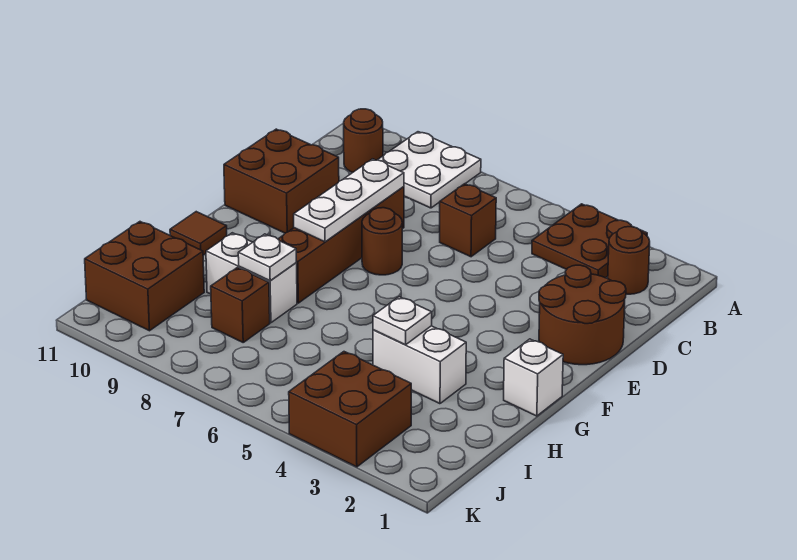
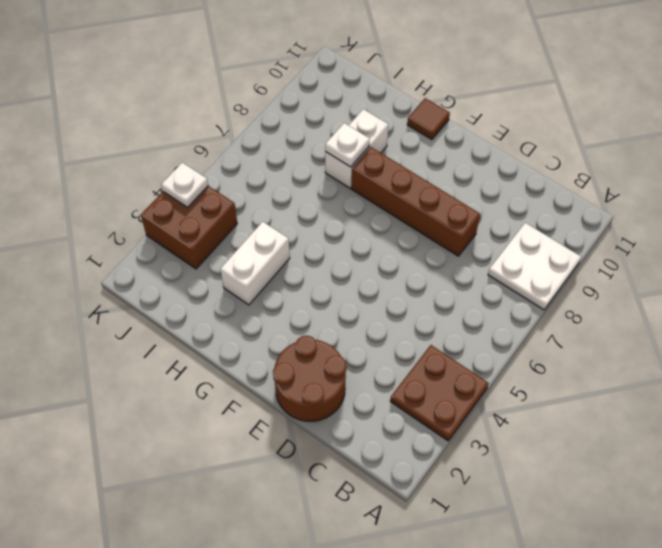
white 1x1 plate [161,163,208,207] -> white 1x1 plate moved to [373,297,432,345]
none -> brown 1x1 round brick [608,227,650,294]
none -> brown 1x1 round brick [344,109,383,173]
none -> brown 1x1 brick [440,184,496,257]

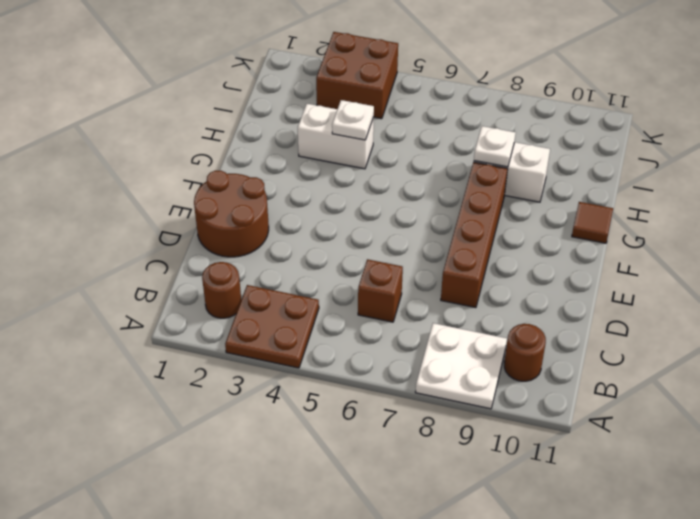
none -> brown 2x2 brick [224,129,339,233]
none -> brown 1x1 round brick [362,208,402,275]
none -> white 1x1 brick [504,339,563,416]

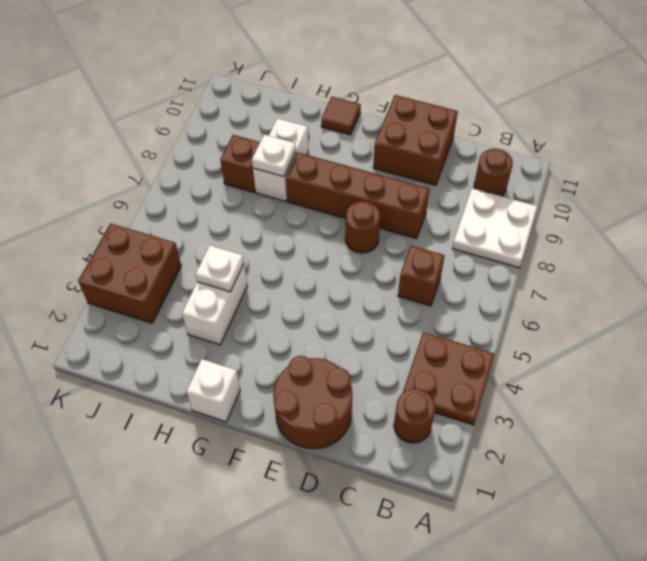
none -> brown 2x2 brick [85,222,204,331]
none -> white 1x3 plate [294,159,404,242]

